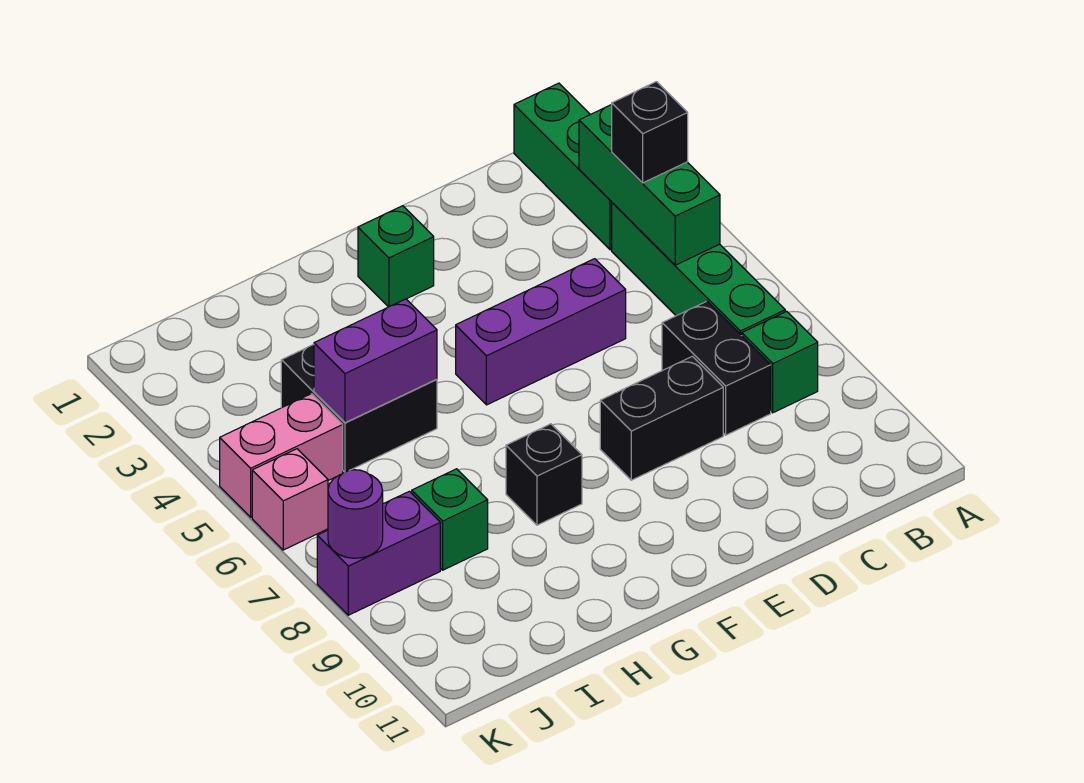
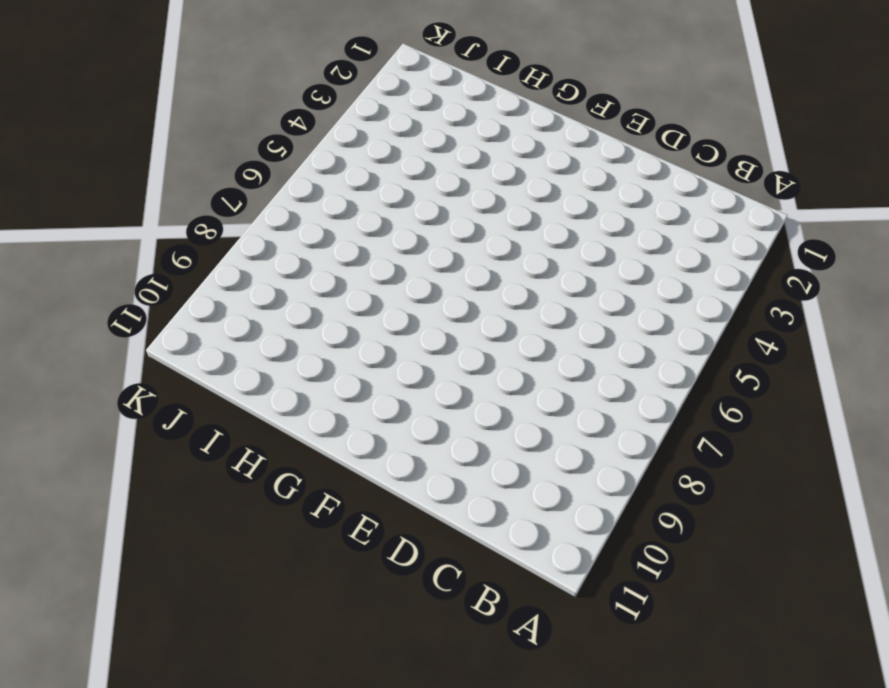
none -> green 1x3 brick [514,83,612,250]
none -> green 1x4 brick [612,203,785,336]
none -> green 1x1 brick [742,311,818,413]

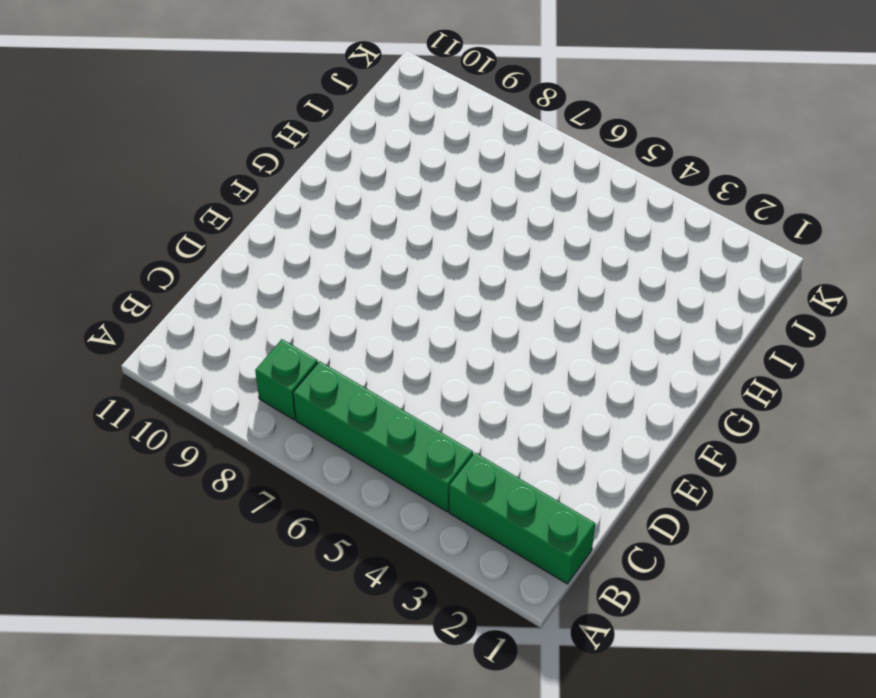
none -> black 1x2 brick [662,301,771,435]
none -> purple 1x3 brick [456,259,626,405]
none -> black 1x2 brick [600,356,723,480]

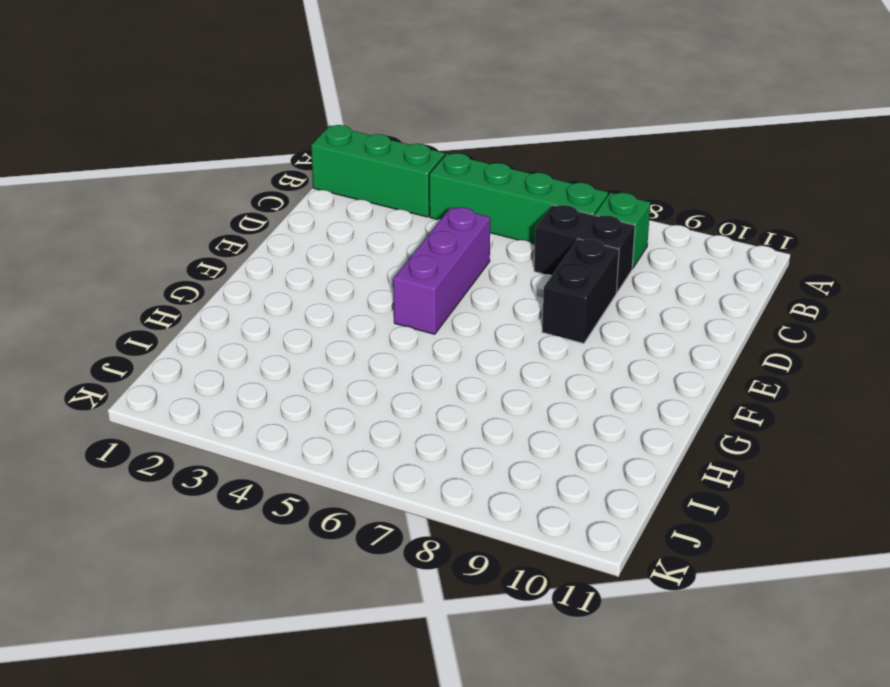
none -> green 1x1 brick [358,206,434,307]
none -> black 1x1 brick [506,424,582,525]
none -> black 2x2 brick [281,345,437,472]

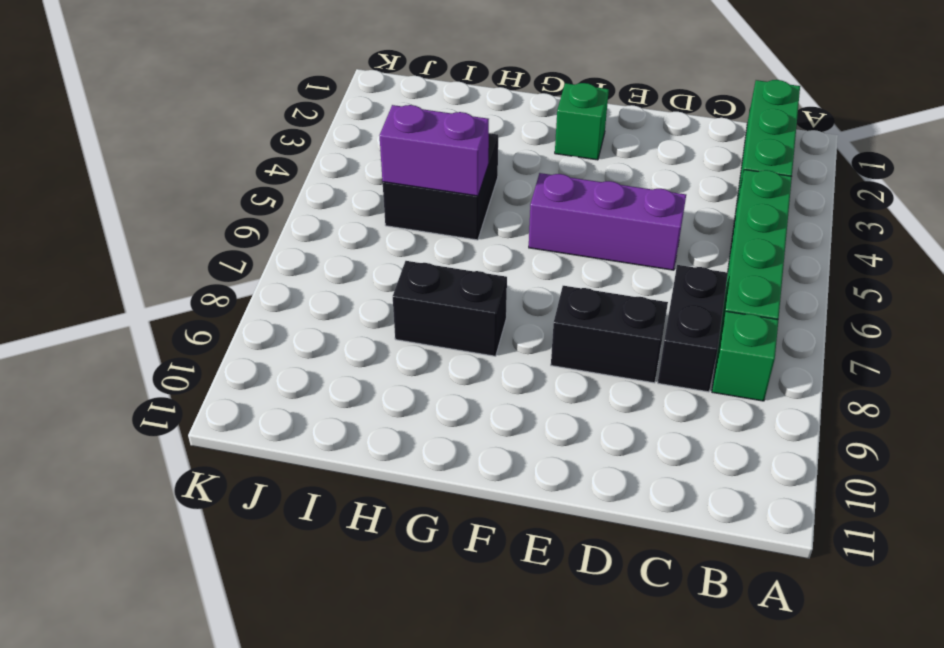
black 1x2 brick [393,261,507,356] -> black 1x1 brick [506,424,582,525]
none -> green 1x1 brick [412,469,488,570]
none -> pink 1x2 brick [220,394,343,517]
none -> purple 1x2 brick [317,491,440,615]

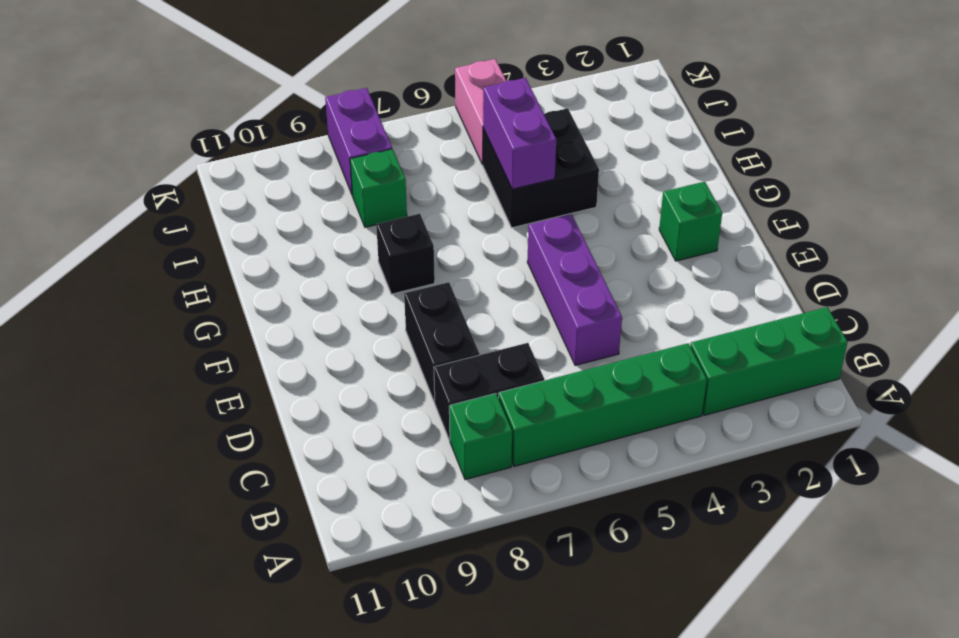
none -> pink 1x1 brick [252,449,328,550]
none -> green 1x3 brick [579,105,720,265]
none -> purple 1x1 round brick [328,470,383,558]

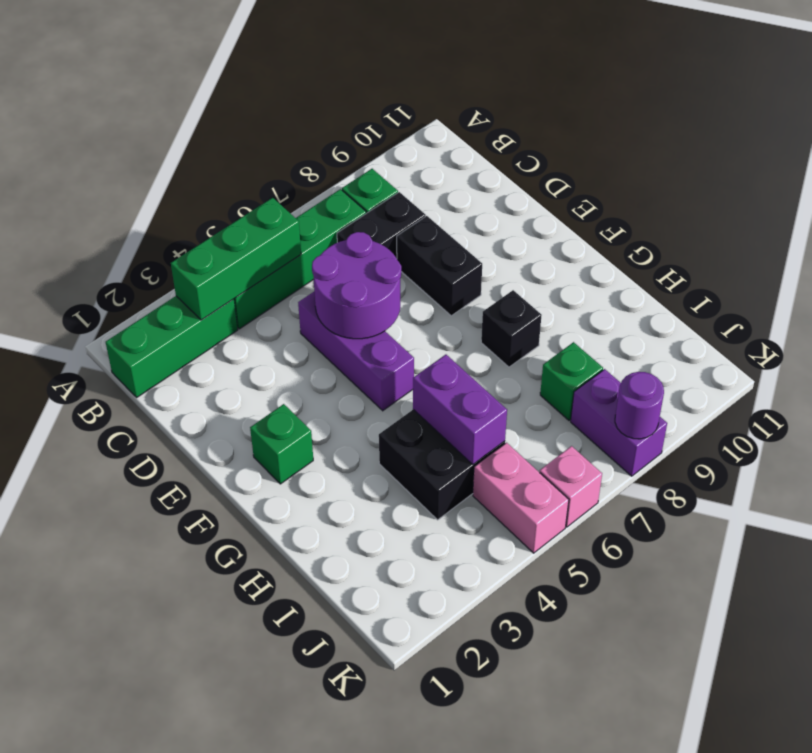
purple 2x2 round brick [312,232,401,339] -> none
none -> black 1x1 brick [612,82,688,183]

